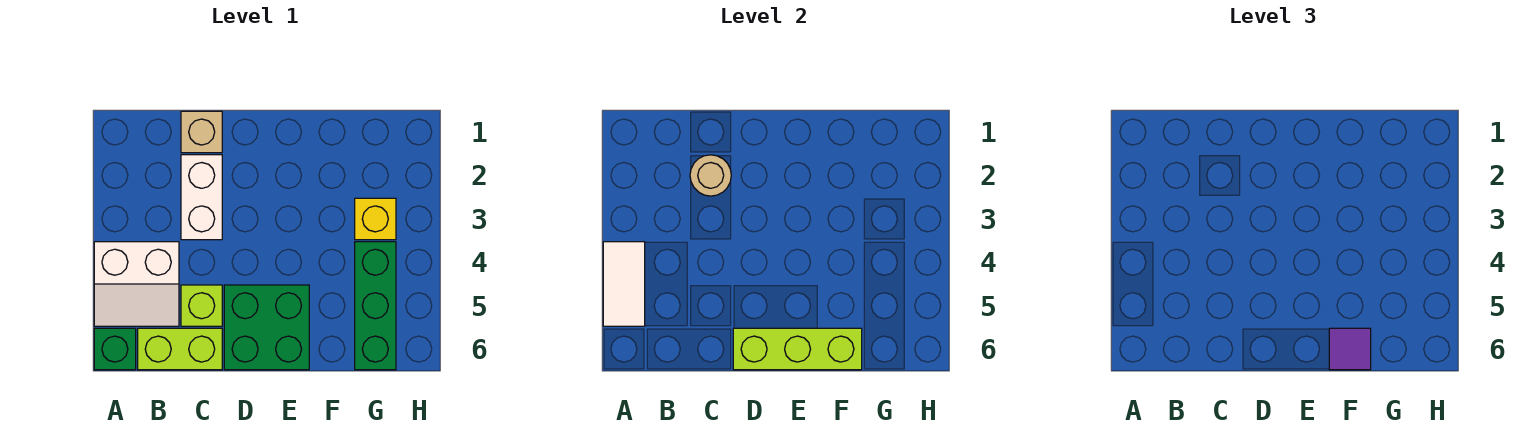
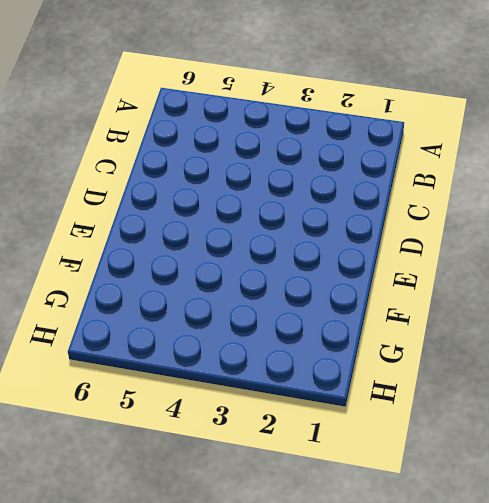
none -> white 2x2 slope [94,242,179,326]
none -> green 1x1 brick [94,328,136,370]
none -> lime 1x2 brick [138,328,222,370]

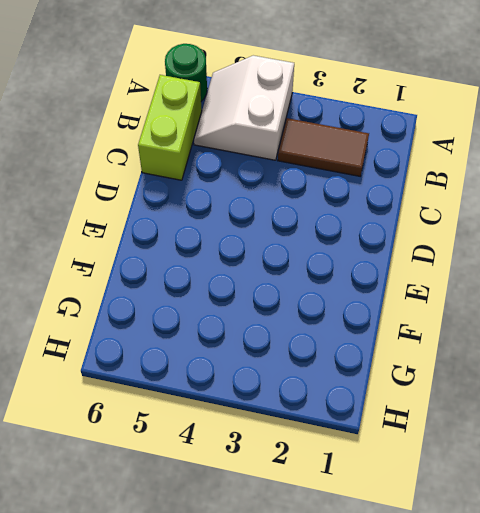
green 1x1 round brick [165,44,207,101] -> green 1x1 brick [94,328,136,370]
brown 1x2 tile [278,118,369,176] -> none
none -> tan 1x1 brick [181,111,222,153]
none -> white 1x2 brick [181,155,222,240]
none -> lime 1x1 brick [181,285,222,326]

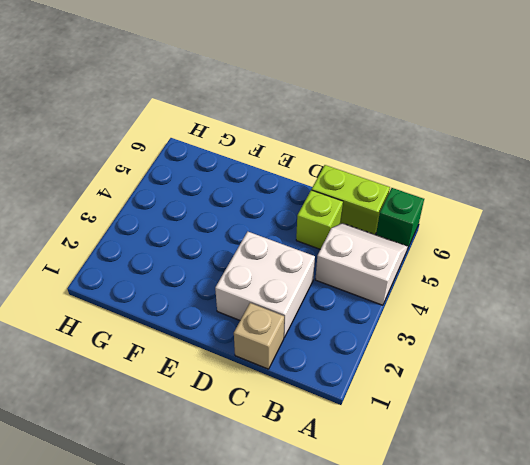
white 2x2 brick [215,232,315,337] -> white 1x2 brick [181,155,222,240]
none -> green 2x2 brick [224,285,309,370]
none -> yellow 1x1 brick [355,198,396,240]
none -> green 1x3 brick [355,242,396,370]

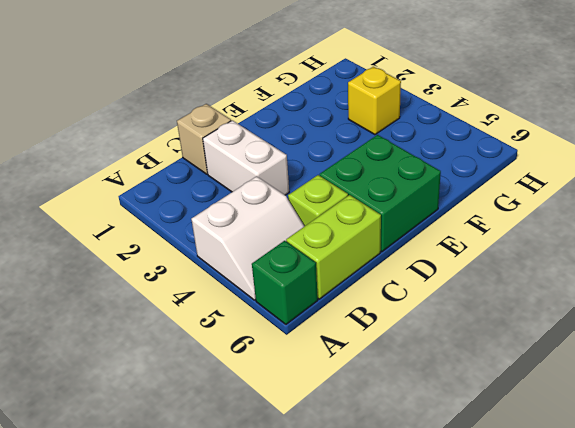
none -> green 1x3 brick [355,242,396,370]
none -> white 1x2 tile [603,242,645,326]
none -> tan 1x1 round brick [690,155,731,196]

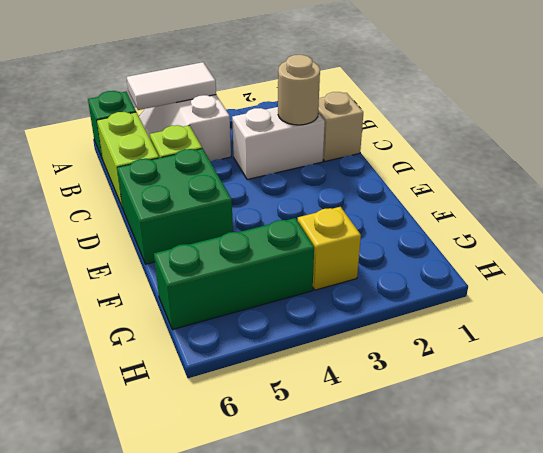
none -> lime 1x3 brick [733,328,862,370]
none -> purple 1x1 tile [1329,328,1371,370]

